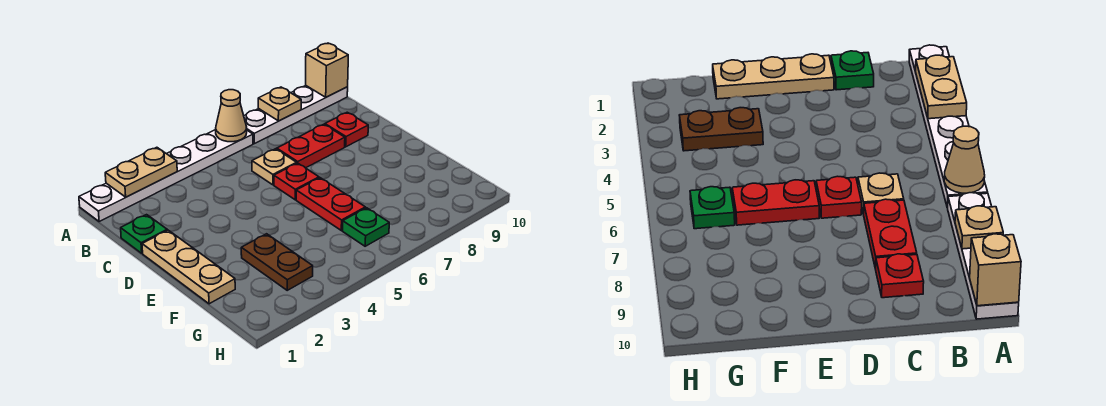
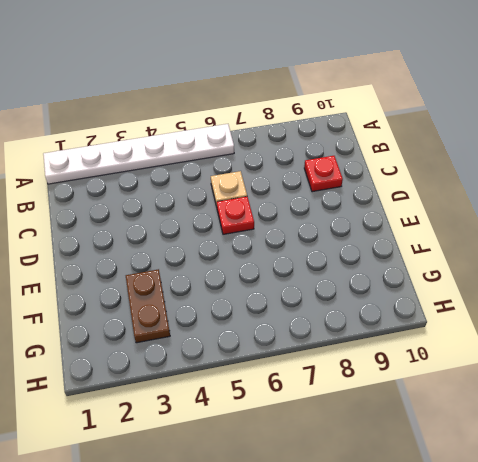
none -> white 1x4 plate [244,86,348,144]
none -> green 1x1 plate [121,215,167,253]
none -> red 1x2 plate [277,124,345,168]

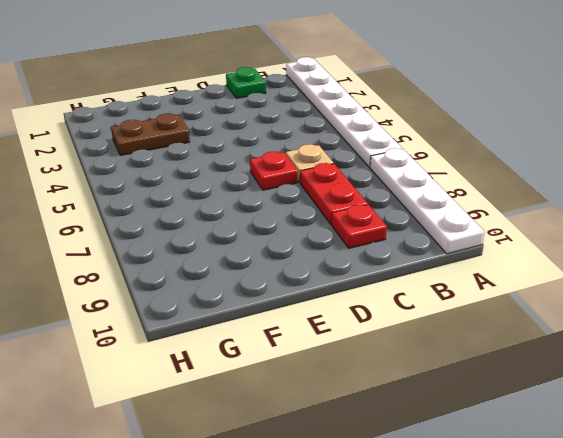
none -> tan 1x3 plate [142,230,235,304]
none -> red 1x2 plate [296,178,365,230]
none -> green 1x1 plate [343,208,389,246]

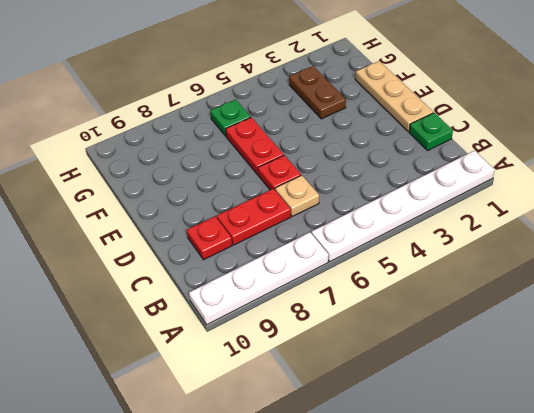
none -> tan 1x2 plate [105,147,177,197]
none -> tan 1x1 cone [216,90,247,142]
none -> tan 1x1 plate [258,87,301,121]

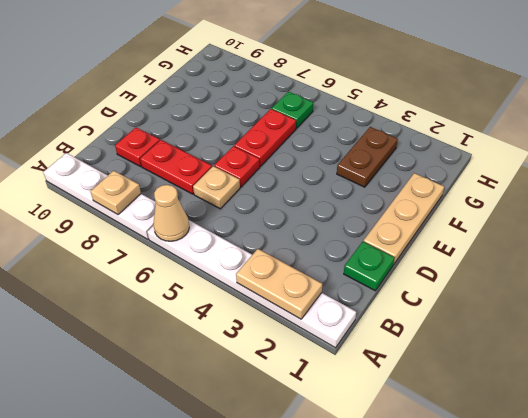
none -> tan 1x1 brick [306,43,348,97]

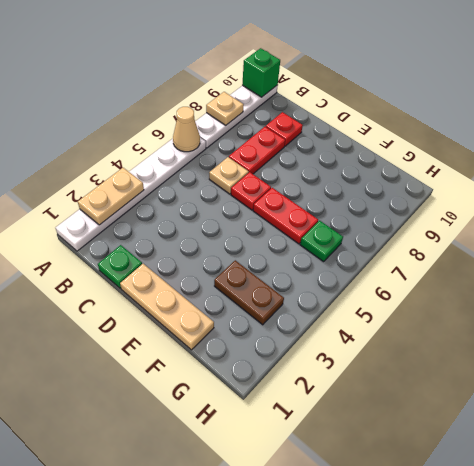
green 1x1 brick [242,48,280,97] -> tan 1x1 brick [306,43,348,97]

